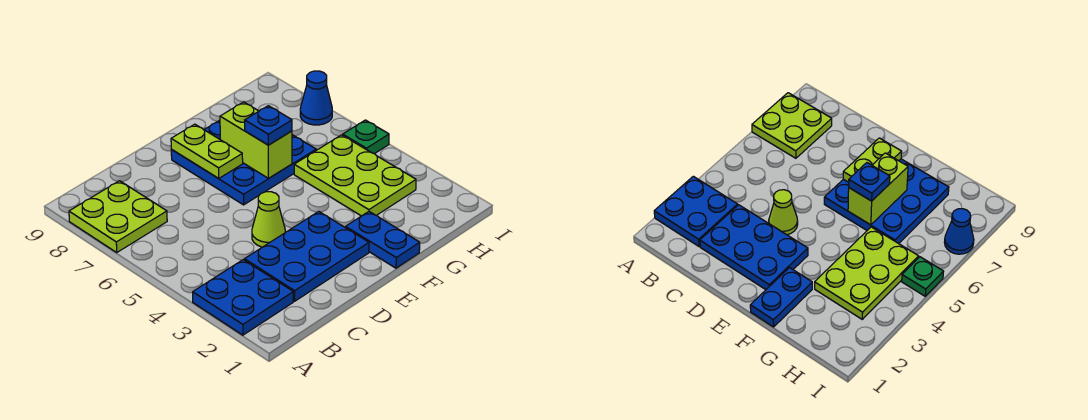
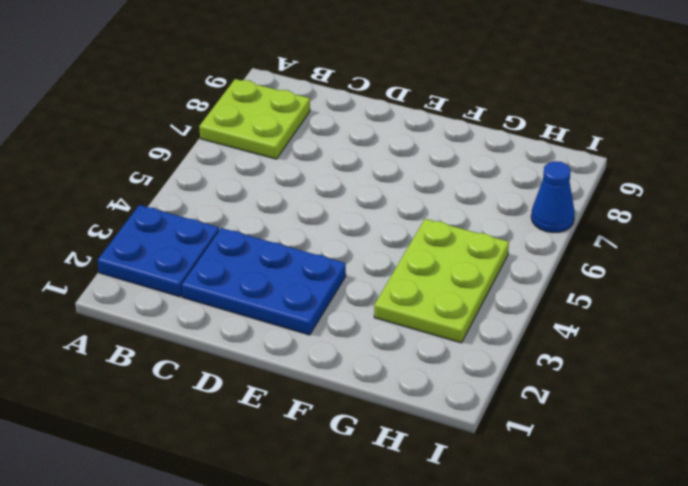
none -> lime 1x1 cone [252,192,285,247]
none -> blue 3x3 plate [171,120,316,205]
none -> blue 1x2 plate [346,212,420,268]

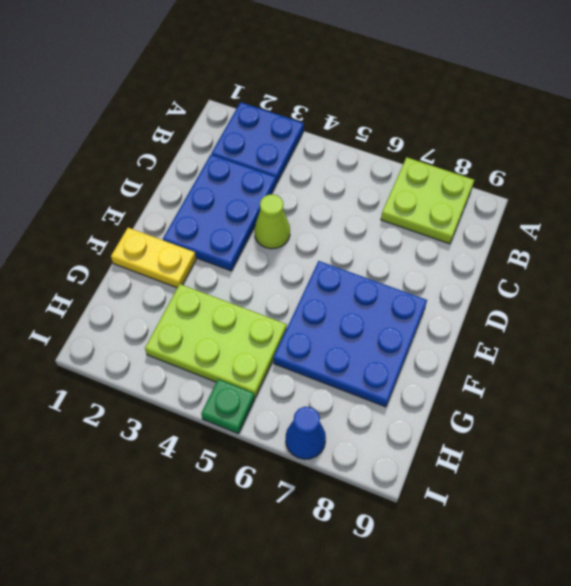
yellow 1x2 plate [111,228,196,288] -> blue 1x2 plate [346,212,420,268]
none -> lime 1x2 plate [171,124,243,178]
none -> lime 1x2 brick [220,102,292,178]
none -> blue 1x1 plate [245,106,292,145]

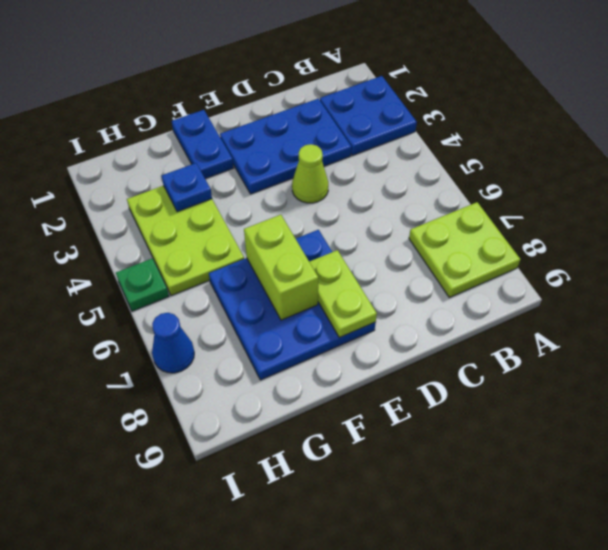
blue 1x1 plate [162,163,212,212] -> blue 1x1 plate moved to [245,106,292,145]

